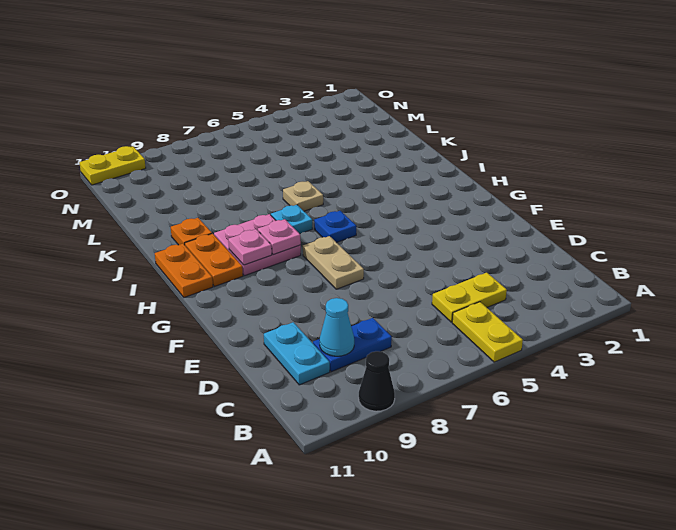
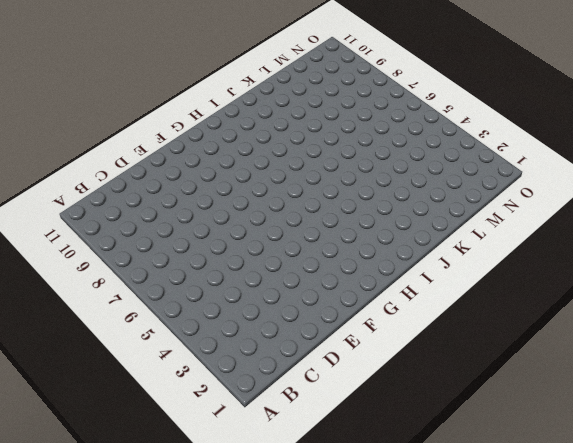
none -> yellow 1x2 plate [452,302,523,362]
none -> black 1x1 cone [359,351,395,411]
none -> yellow 1x2 plate [432,273,507,322]

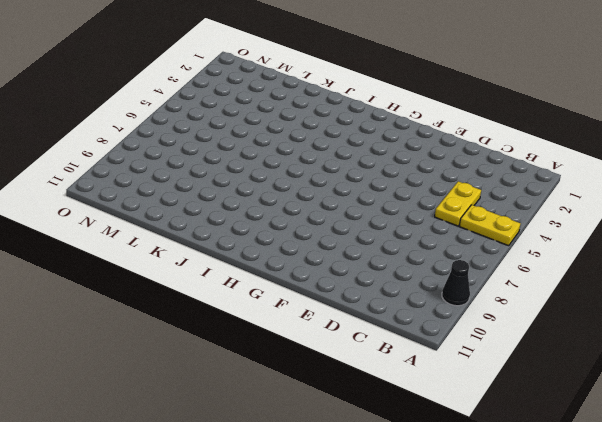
none -> blue 1x2 plate [313,318,392,372]
none -> cyan 1x2 plate [264,322,330,385]
none -> tan 1x2 plate [303,236,364,289]

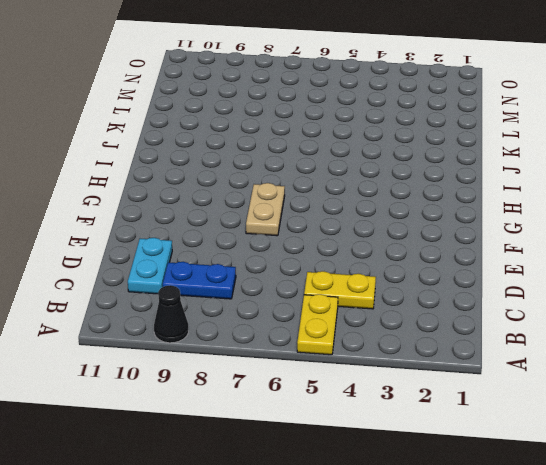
none -> blue 1x1 plate [314,211,356,243]
none -> pink 2x2 plate [214,214,301,276]
none -> orange 1x2 plate [185,233,243,287]

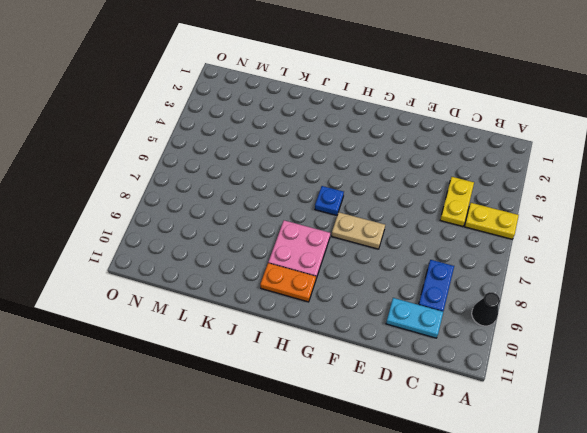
none -> orange 1x2 plate [155,244,213,297]
none -> cyan 1x1 plate [271,205,312,234]
none -> tan 1x1 plate [283,181,323,211]

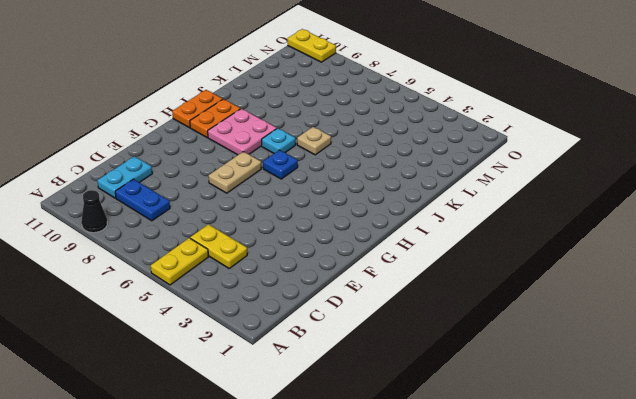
none -> orange 1x1 plate [171,218,212,245]
none -> cyan 1x1 cone [320,298,354,356]
none -> pink 1x1 plate [258,219,301,255]

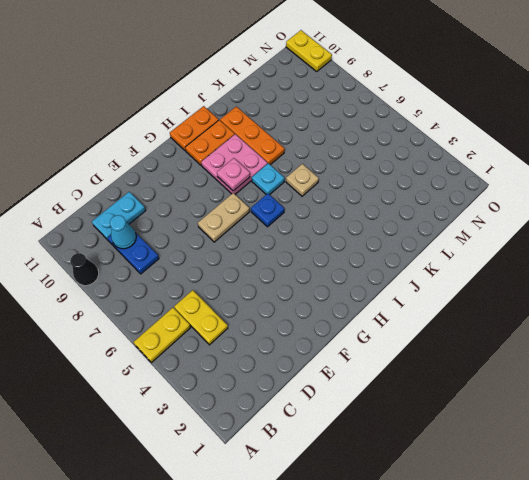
orange 1x3 plate [220,106,285,165] -> orange 1x1 plate [171,218,212,245]
none -> pink 1x1 plate [228,229,272,265]

